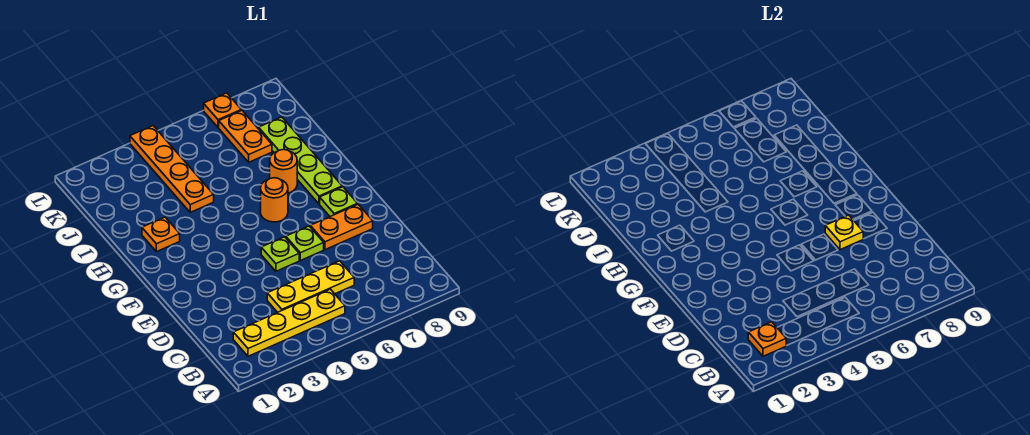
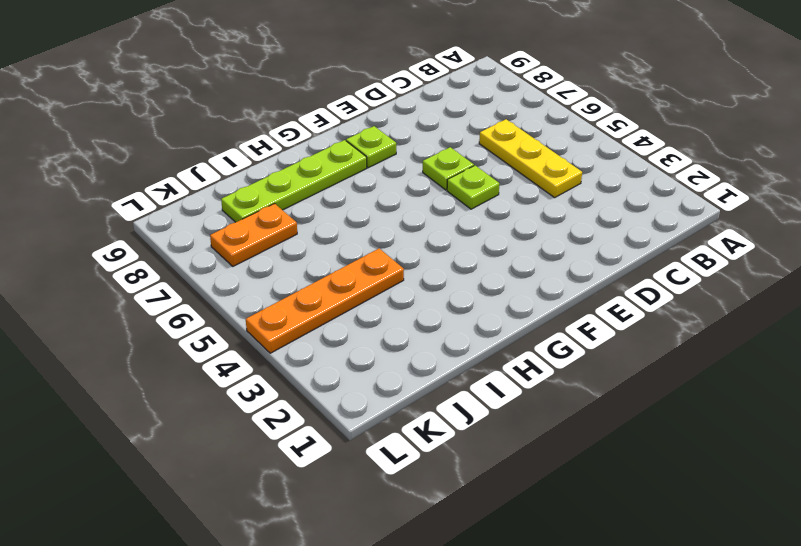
none -> yellow 1x4 plate [233,289,345,356]
none -> orange 1x2 plate [310,204,373,250]
none -> orange 1x1 round brick [261,178,288,222]

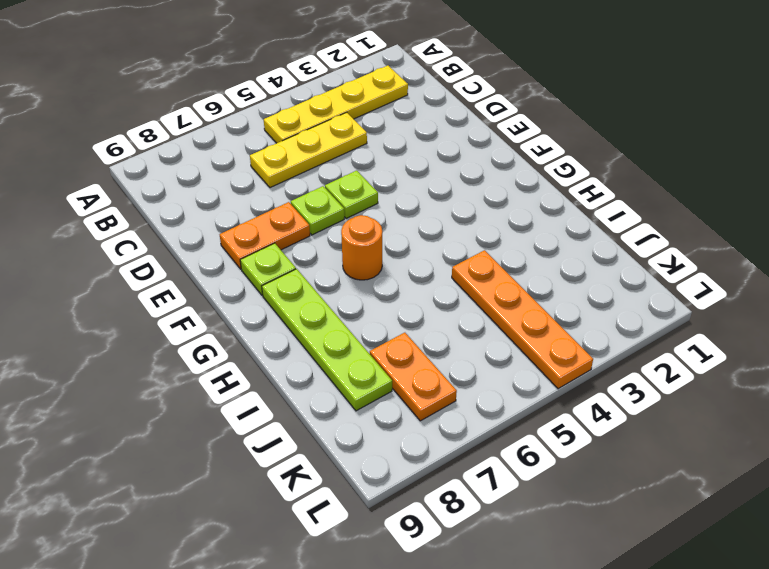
none -> orange 1x1 plate [142,217,180,252]
none -> orange 1x1 round brick [270,149,297,193]
none -> orange 1x1 plate [204,93,241,127]

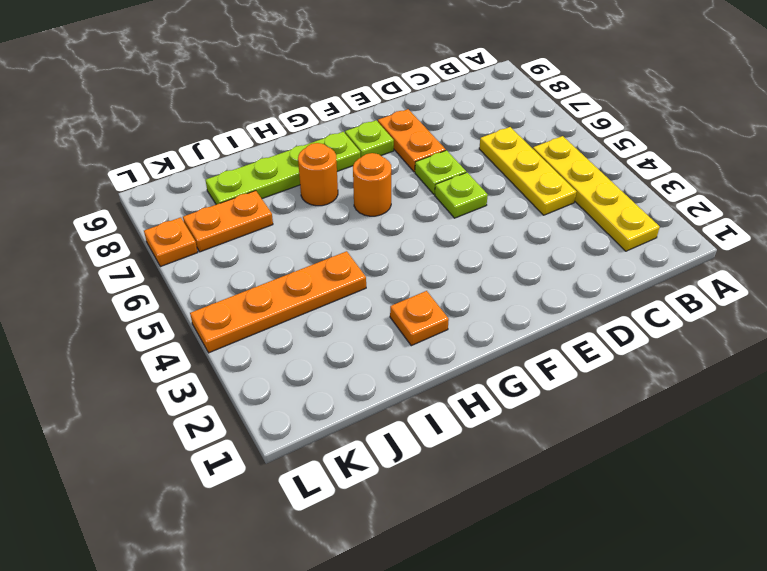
none -> orange 1x1 plate [748,322,786,356]
none -> yellow 1x1 plate [825,215,863,250]

